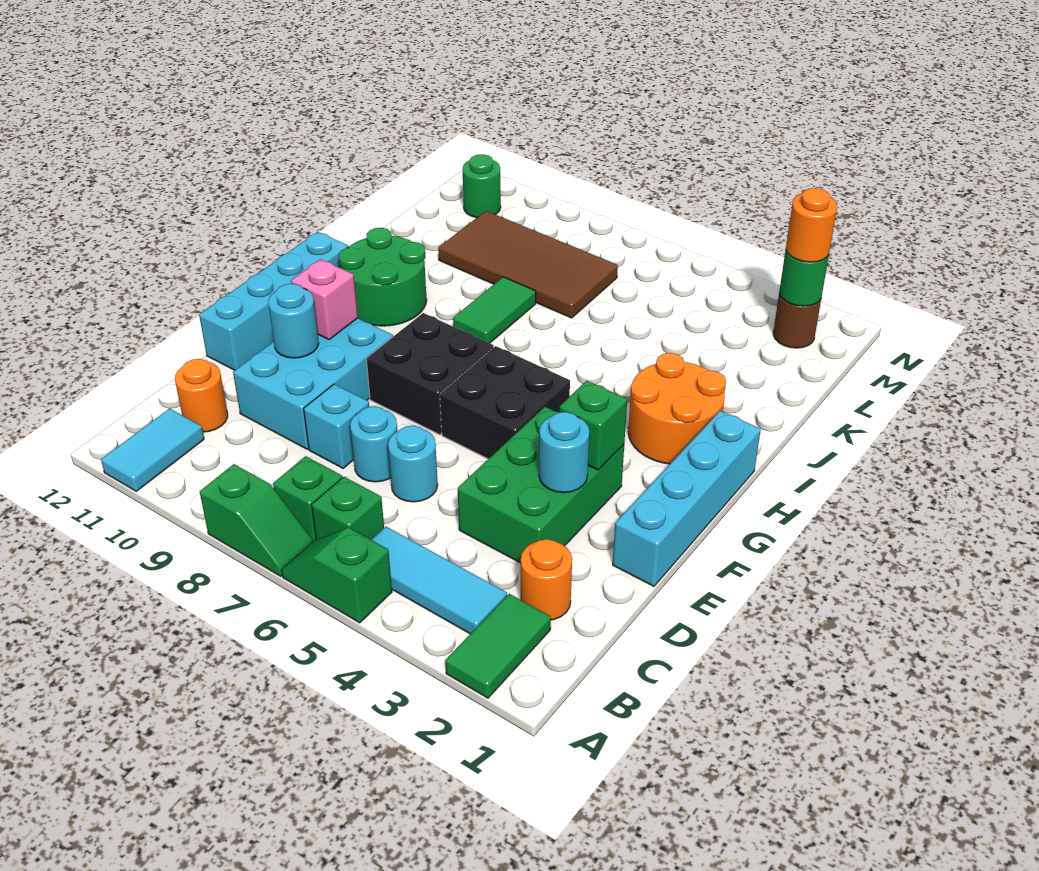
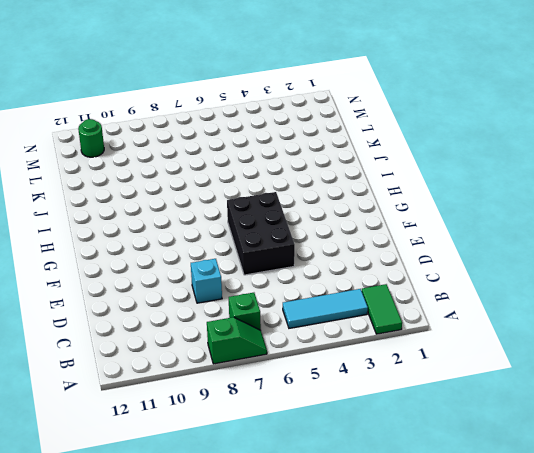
black 2x3 brick [227,192,295,275] -> black 2x2 brick [440,346,570,459]
none -> green 1x2 slope [282,527,392,623]
none -> cyan 1x2 tile [101,409,204,491]
none -> green 1x1 brick [312,477,384,540]
none -> orange 1x1 round brick [521,539,572,620]

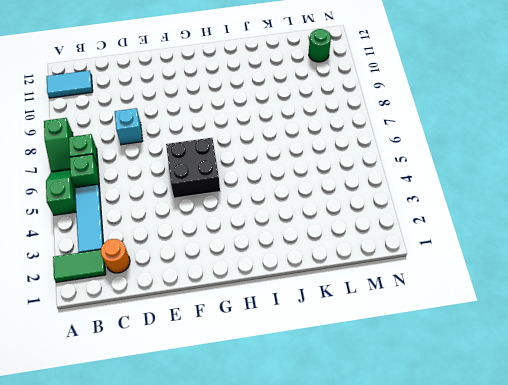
none -> orange 1x1 round brick [175,359,228,432]
none -> green 2x3 brick [458,407,624,563]
none -> cyan 1x1 round brick [388,426,438,502]
none -> cyan 1x1 round brick [350,406,397,482]

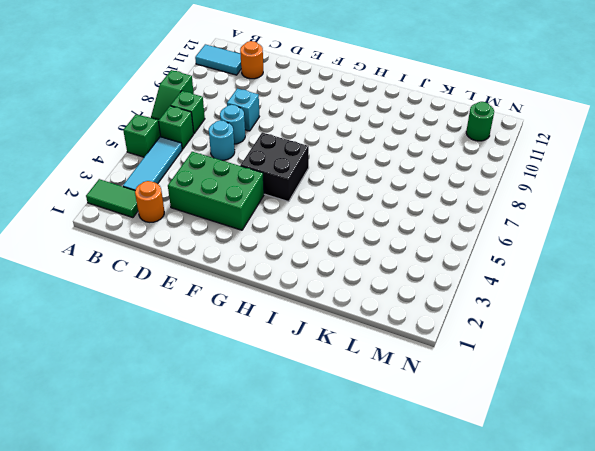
none -> cyan 2x3 brick [233,318,393,449]
none -> cyan 1x4 brick [613,411,761,586]
none -> cyan 1x4 brick [199,232,348,370]
none -> black 2x2 brick [366,313,494,435]

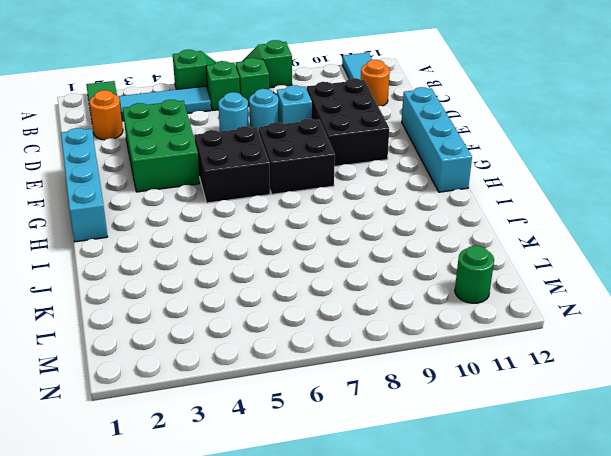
black 2x3 brick [307,78,389,166] -> cyan 2x3 brick [233,318,393,449]
none -> orange 2x2 round brick [628,353,726,464]
none -> green 2x2 round brick [338,228,427,326]
none -> green 1x2 tile [453,277,536,343]
none -> brown 2x4 tile [438,211,618,318]

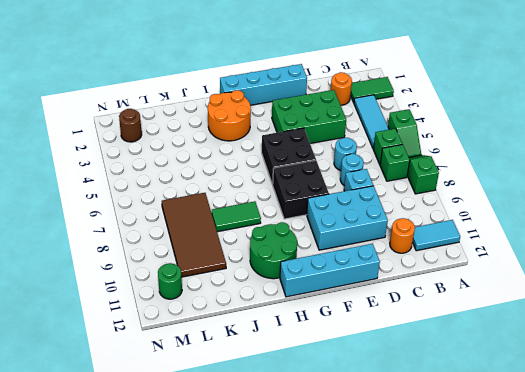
none -> cyan 1x1 round brick [539,412,589,493]
none -> cyan 1x1 round brick [268,284,319,358]
none -> green 1x1 brick [559,381,627,470]
none -> pink 1x1 brick [291,259,358,339]

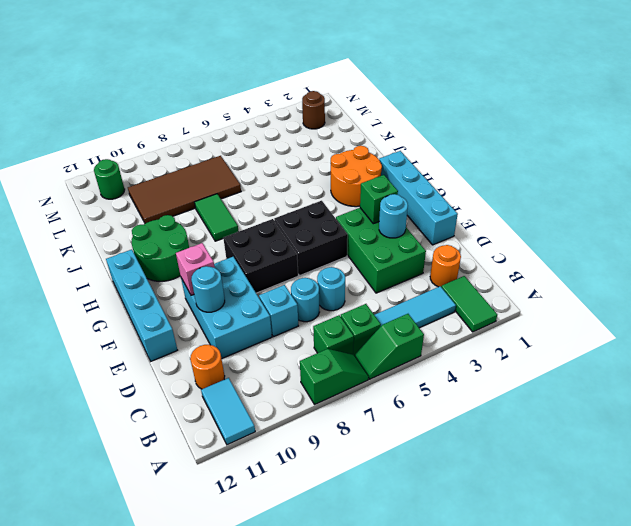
none -> green 1x1 round brick [779,250,829,306]
none -> orange 1x1 round brick [786,188,837,262]

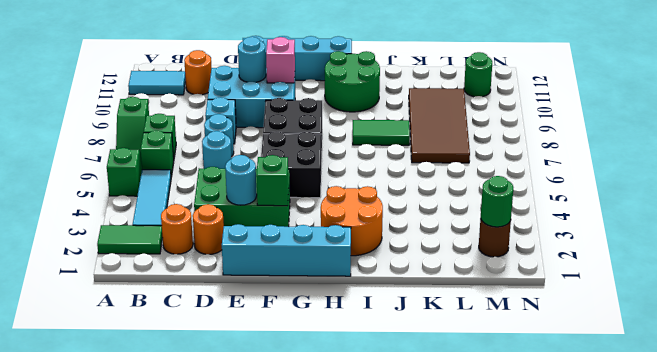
orange 1x1 round brick [193,204,224,254] -> orange 1x1 round brick moved to [786,188,837,262]

